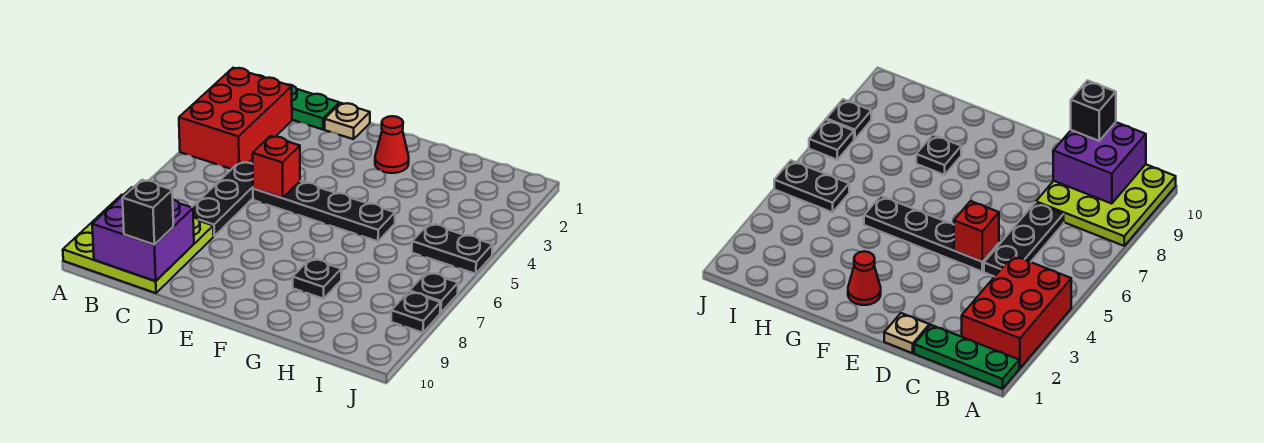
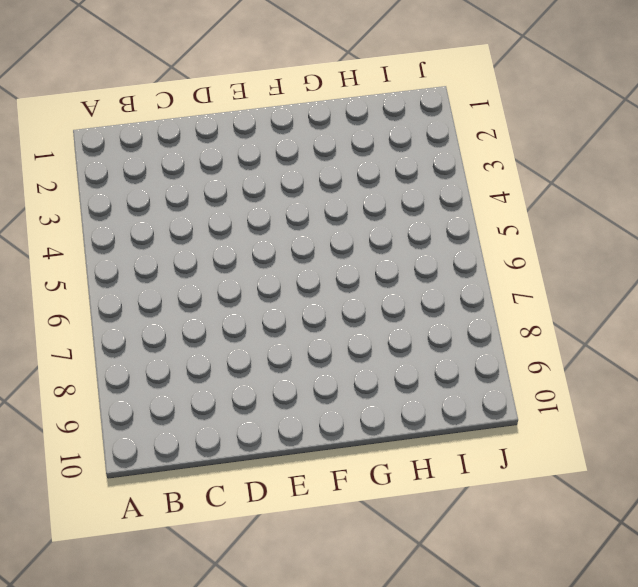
none -> green 1x3 plate [258,75,339,129]
none -> red 2x3 brick [179,68,292,169]
none -> lime 3x3 plate [63,195,213,293]

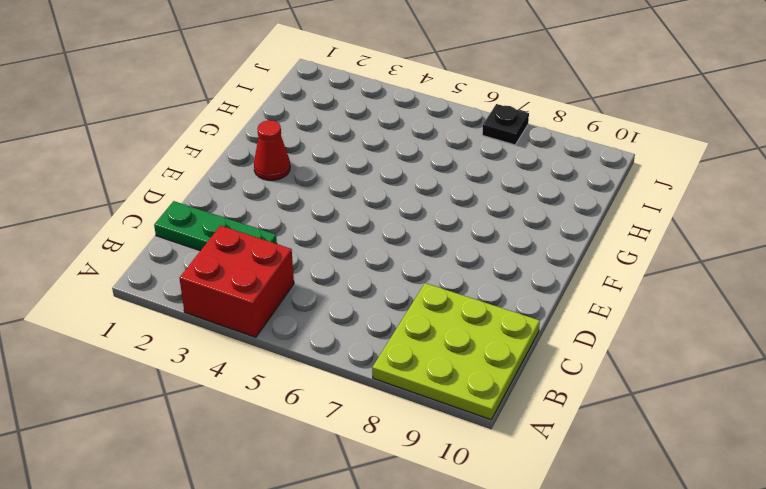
red 2x2 brick [180,226,294,337] -> red 2x3 brick [179,68,292,169]
green 1x3 plate [154,201,277,251] -> green 1x3 plate turned to [258,75,339,129]
none -> black 1x3 plate [192,162,253,236]
none -> tan 1x1 plate [325,103,370,139]
none -> black 1x4 plate [253,181,395,241]

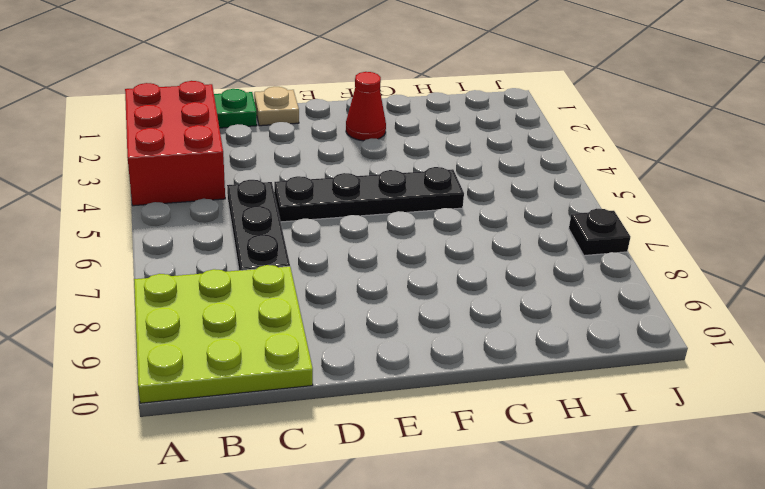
none -> black 1x1 plate [293,258,341,299]
none -> black 1x2 plate [412,224,493,274]
none -> black 1x1 plate [391,292,440,333]

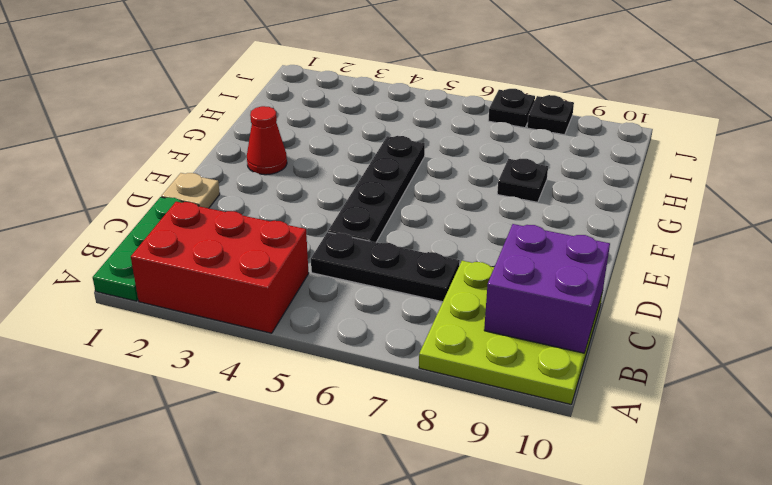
none -> black 1x2 plate [412,224,493,274]
none -> red 1x1 brick [253,136,300,198]
none -> black 1x1 brick [123,180,173,245]

